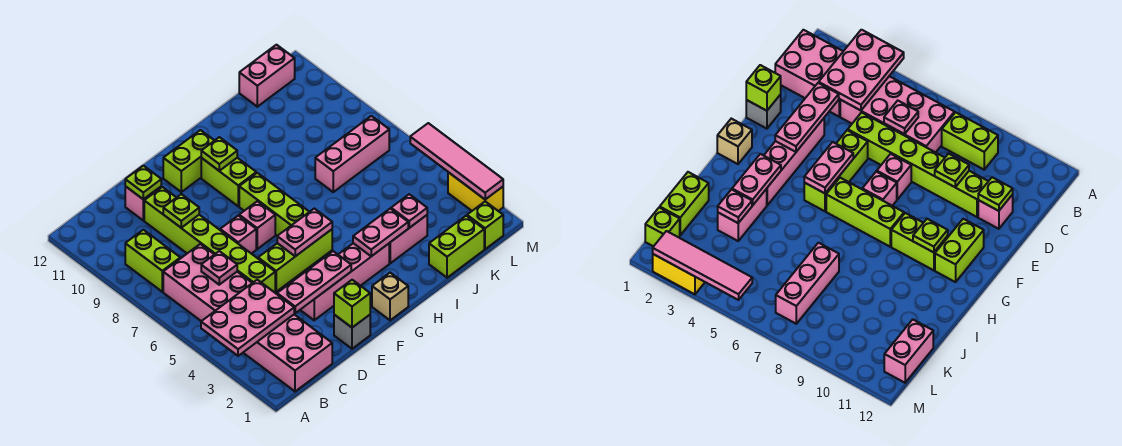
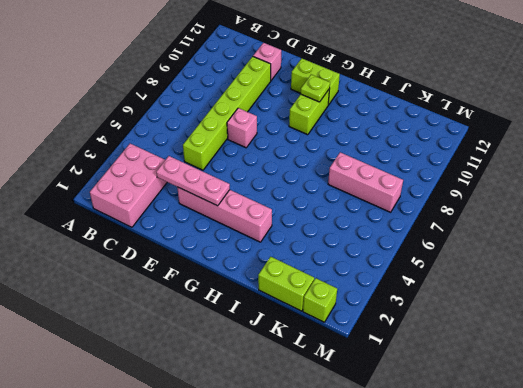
none -> pink 2x4 brick [163,244,252,321]
none -> lime 1x2 brick [125,230,180,292]
none -> grey 1x1 brick [334,315,370,349]
none -> lime 1x3 brick [258,229,332,292]

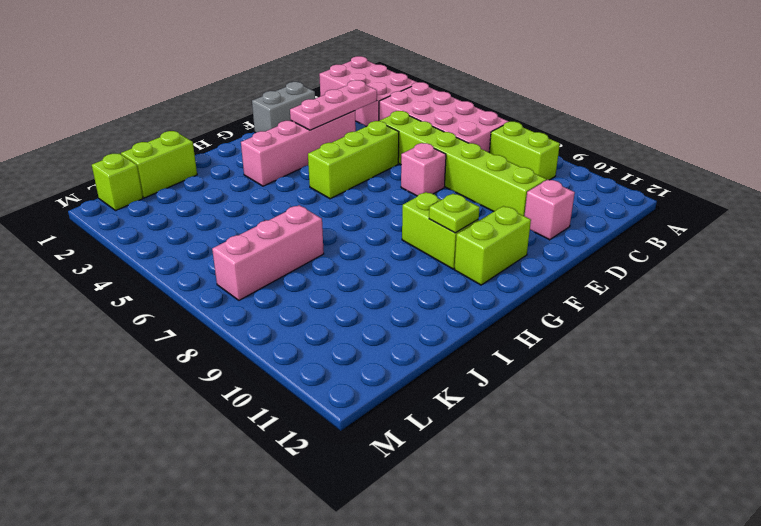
grey 1x2 brick [252,82,315,133] -> grey 1x1 brick [334,315,370,349]
none -> pink 1x1 brick [239,201,275,249]
none -> tan 1x1 brick [372,273,408,320]
none -> lime 1x3 brick [239,173,309,236]
none -> pink 1x2 brick [389,215,427,263]

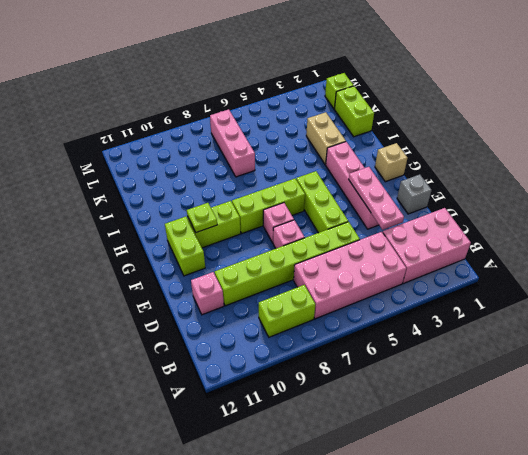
tan 1x2 brick [306,112,346,165] -> pink 1x2 brick [389,215,427,263]
none -> pink 1x2 brick [239,45,295,107]
none -> yellow 1x2 brick [448,172,503,211]
none -> pink 2x3 plate [201,280,294,356]
none -> pink 1x1 plate [201,251,237,285]

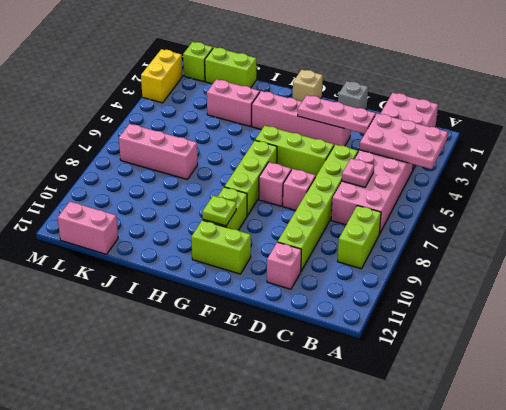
none -> lime 1x1 plate [163,194,199,228]
none -> lime 1x1 plate [125,166,161,199]
none -> lime 1x1 brick [334,280,370,328]
none -> pink 1x2 plate [277,208,332,256]

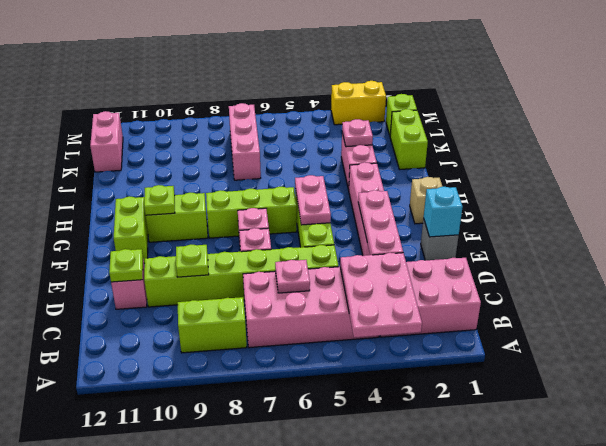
cyan 1x1 brick [424,187,463,237] -> lime 1x1 brick [334,280,370,328]
none -> pink 1x2 plate [353,209,408,256]
none -> pink 1x4 tile [410,123,503,199]

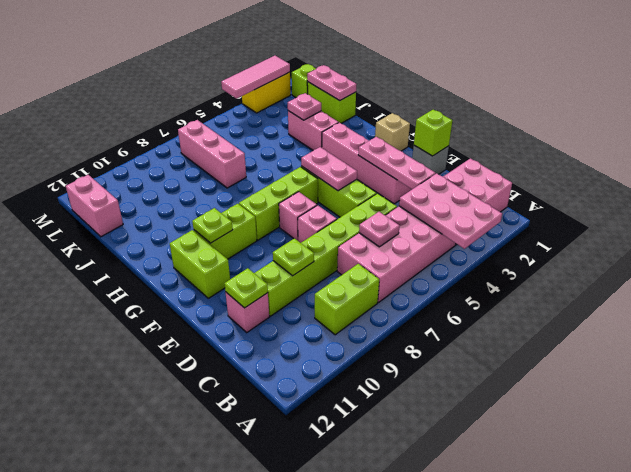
pink 1x2 plate [307,65,357,101] -> pink 1x2 plate moved to [353,209,408,256]
pink 1x3 tile [221,56,290,99] -> pink 1x4 tile [410,123,503,199]

